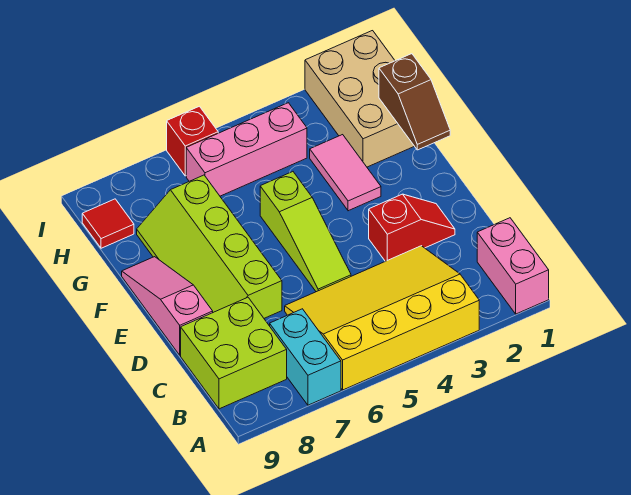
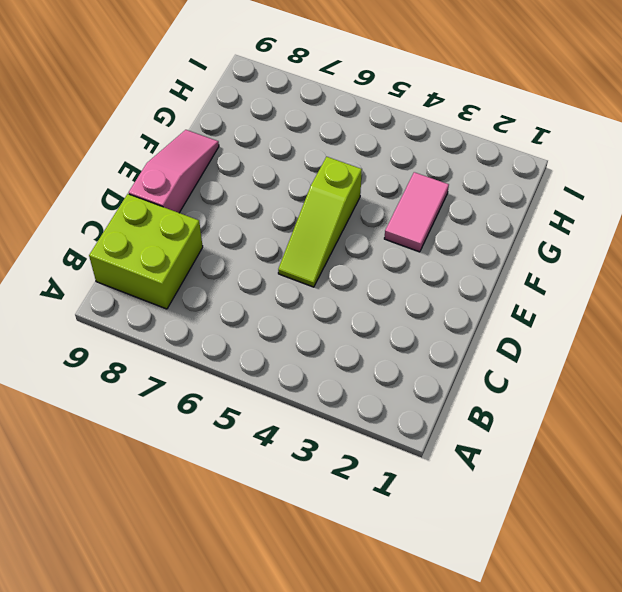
none -> pink 1x2 brick [477,218,549,314]
none -> yellow 3x4 slope [285,246,479,390]
none -> cyan 1x2 brick [270,309,341,405]

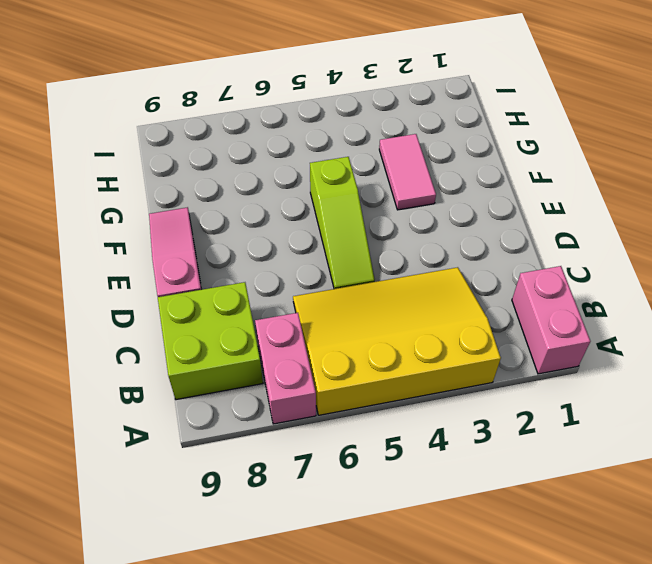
pink 1x2 brick [255,313,316,424] -> cyan 1x2 brick [270,309,341,405]
none -> red 1x2 slope [369,194,455,261]
none -> lime 2x4 slope [137,175,282,318]
none -> tan 2x3 brick [305,31,414,167]

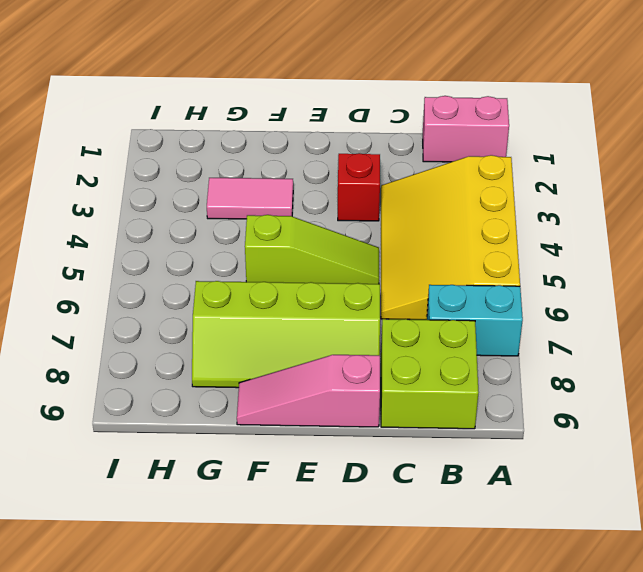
none -> tan 2x3 brick [305,31,414,167]
none -> pink 1x3 brick [186,103,307,196]
none -> red 1x1 tile [82,199,134,248]

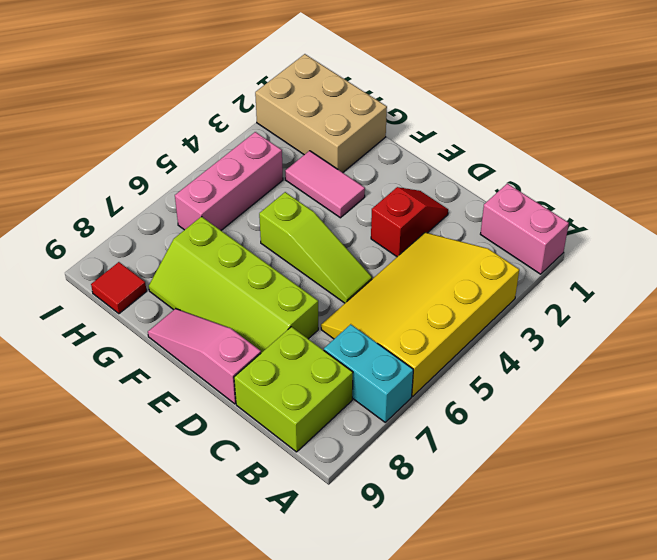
none -> red 1x1 brick [167,106,218,176]
none -> brown 1x2 slope [379,54,450,150]

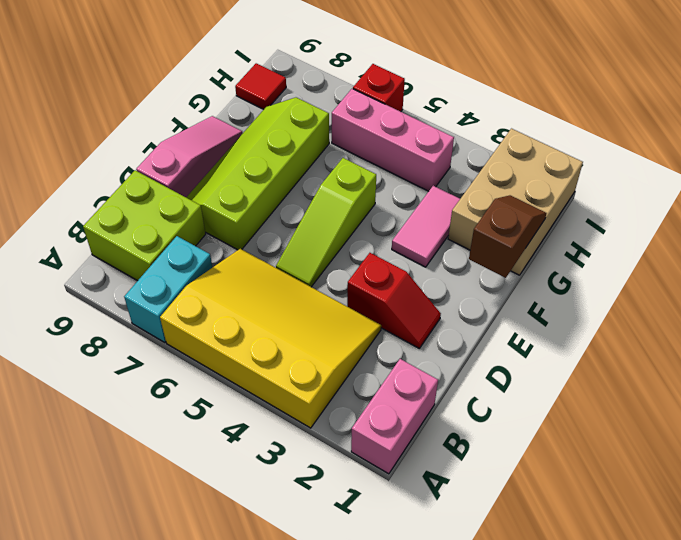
brown 1x2 slope [469,195,547,278] -> brown 1x2 slope turned to [379,54,450,150]

